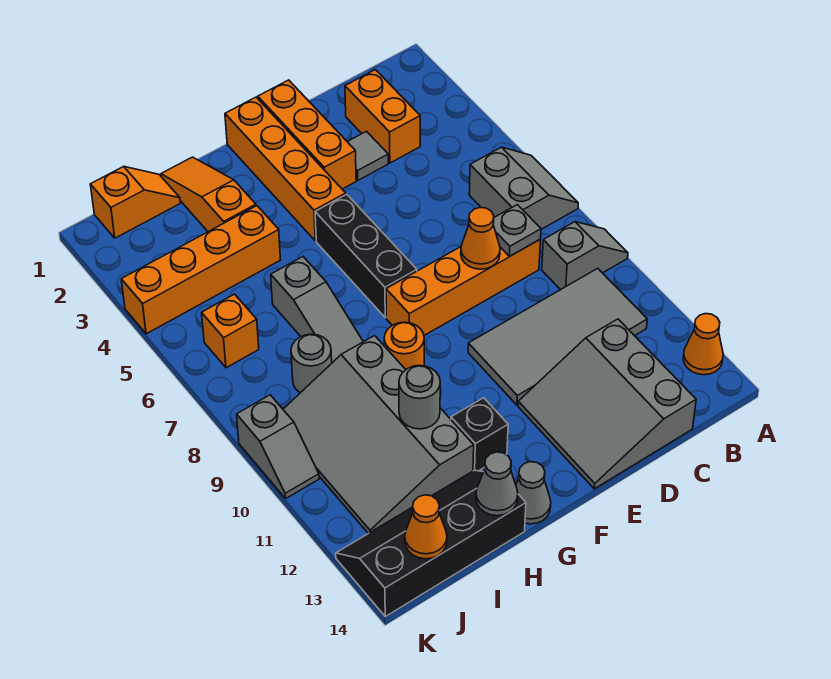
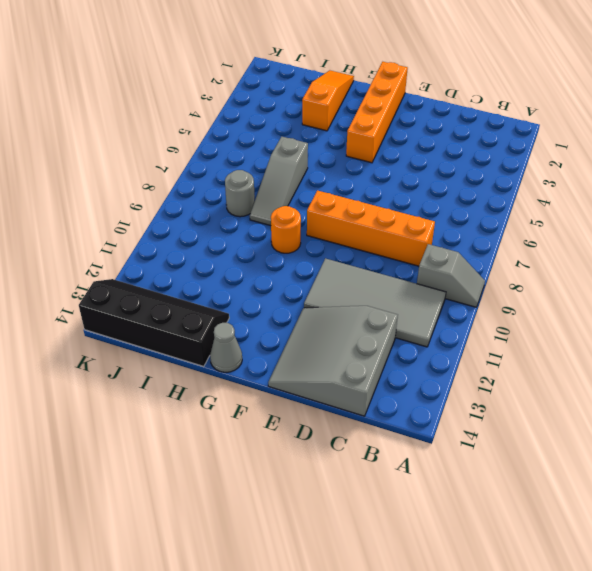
none -> grey 2x2 slope [469,147,578,229]
none -> orange 1x1 cone [683,314,723,375]
none -> orange 1x2 brick [345,70,420,163]

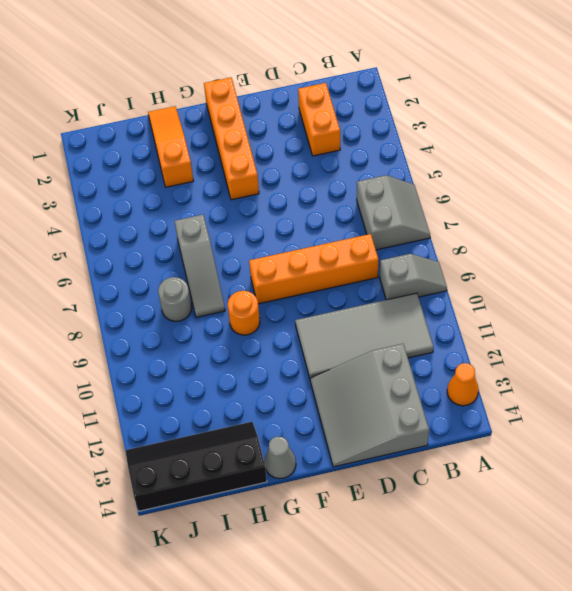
none -> grey 1x1 tile [347,131,388,180]
none -> orange 1x3 brick [258,80,356,189]
none -> black 1x3 brick [315,194,417,318]

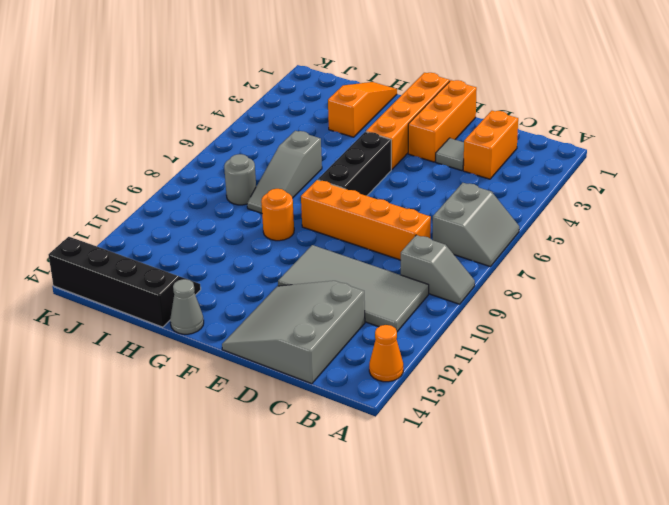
none -> black 1x1 brick [451,398,508,471]
none -> orange 1x4 brick [121,206,281,334]
none -> grey 3x4 slope [283,336,474,533]

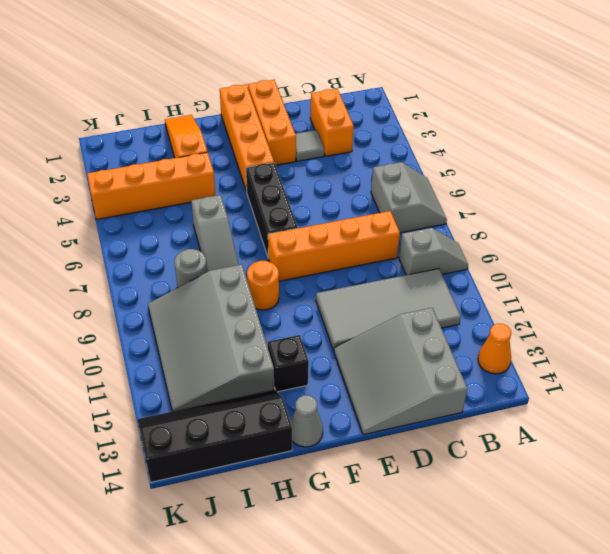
none -> orange 1x2 slope [90,166,180,238]
none -> orange 1x1 brick [202,294,259,368]
none -> grey 1x2 slope [237,395,319,498]

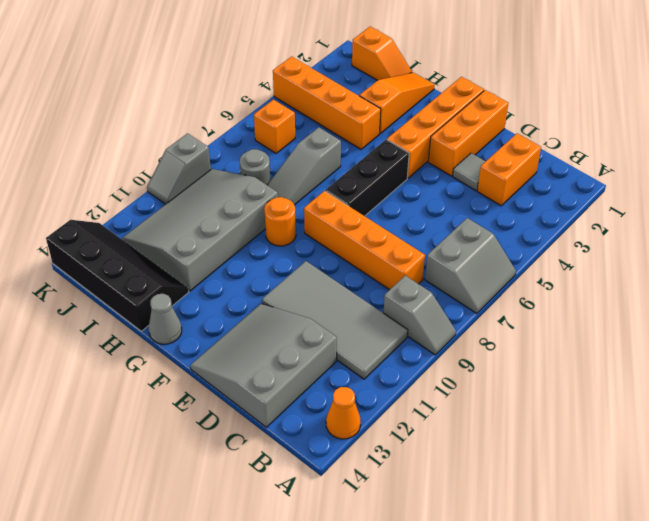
none -> black 1x1 brick [451,398,508,471]
none -> grey 1x1 plate [493,205,541,256]
none -> orange 1x1 cone [461,208,500,269]

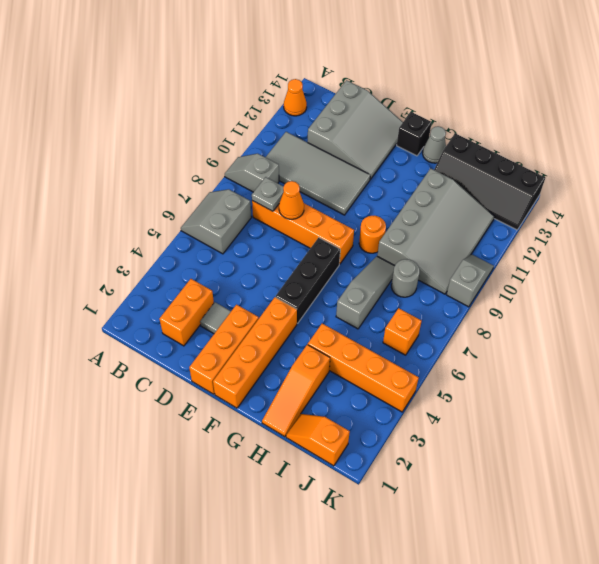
black 1x1 brick [397,112,432,156] -> black 1x1 brick moved to [451,398,508,471]
none -> grey 1x1 round brick [399,365,440,429]
none -> grey 1x1 cone [476,452,518,516]
none -> orange 1x1 cone [405,495,447,559]

